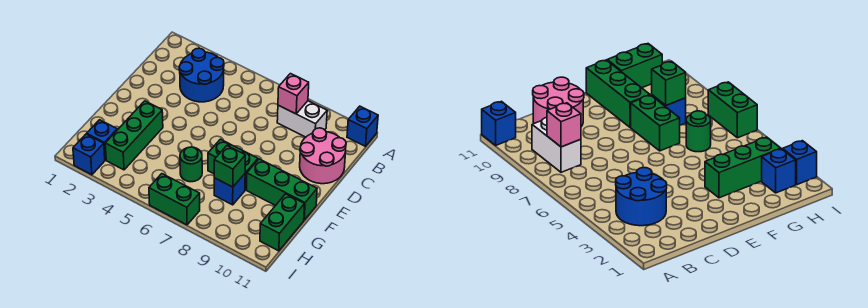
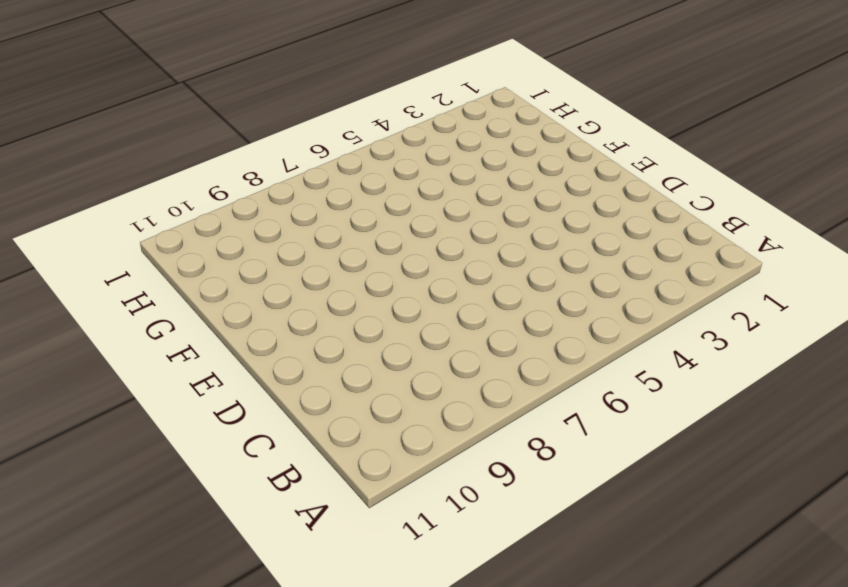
none -> blue 1x1 brick [347,106,378,146]
none -> blue 2x2 round brick [179,48,224,102]
none -> white 1x2 brick [277,101,327,137]

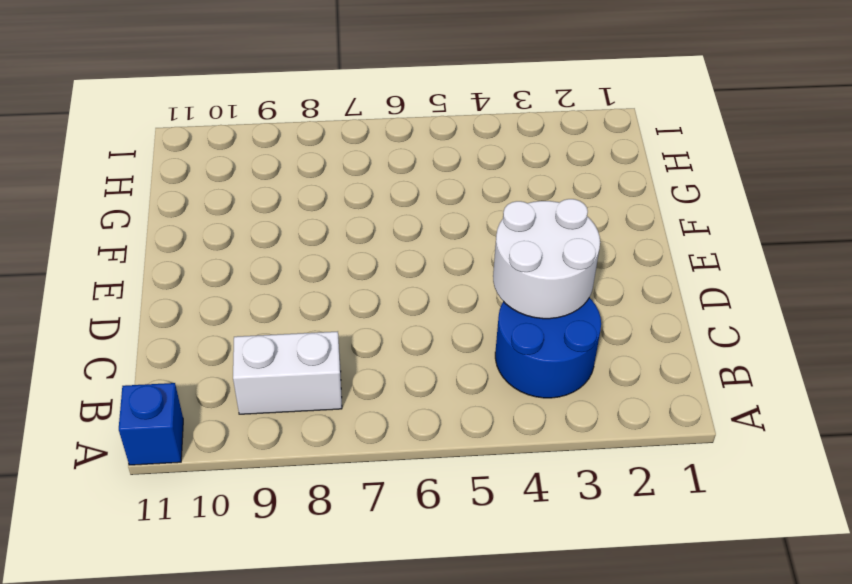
white 2x2 round brick [493,199,600,319] -> none
none -> pink 2x2 round brick [300,128,346,184]
none -> green 1x3 brick [105,101,163,170]
none -> green 1x2 brick [208,139,258,190]

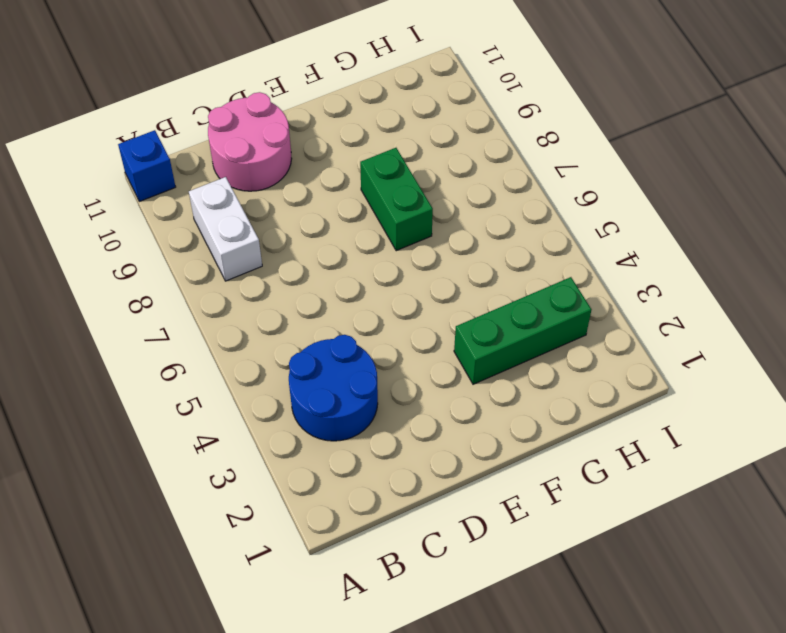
none -> green 1x3 brick [247,159,317,220]
none -> green 1x1 round brick [180,147,202,182]
none -> blue 1x1 brick [214,174,245,205]

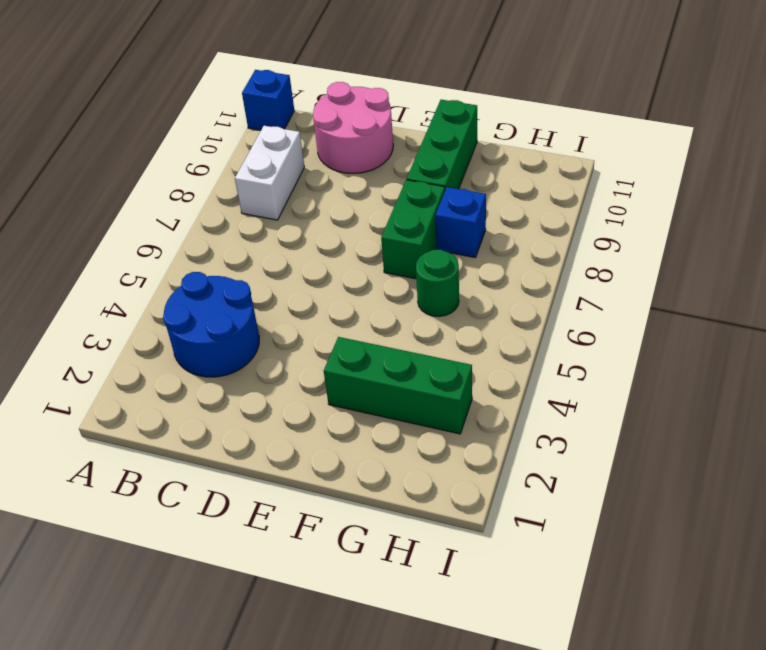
none -> green 1x2 brick [260,194,305,251]
none -> blue 1x1 brick [87,120,117,160]
none -> blue 1x1 brick [73,134,105,175]

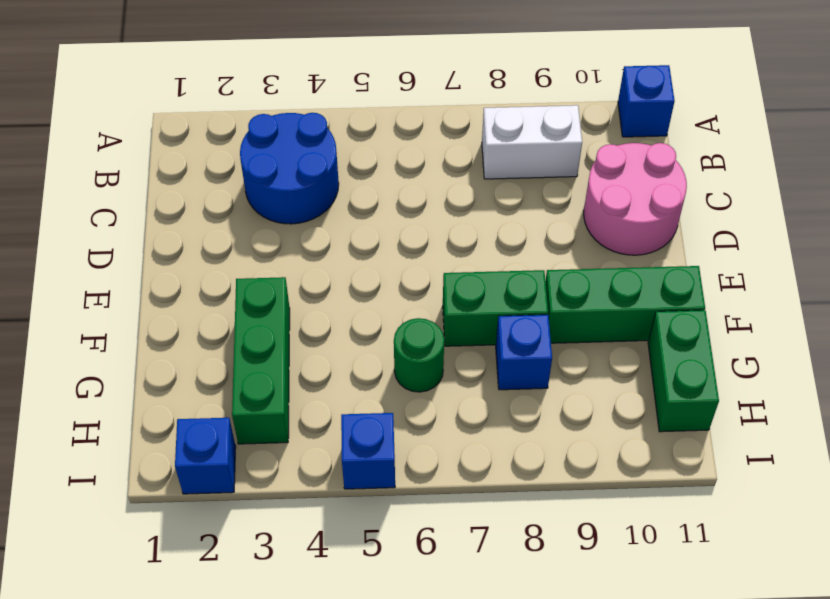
blue 1x1 brick [341,413,395,489] -> blue 1x1 brick moved to [87,120,117,160]
none -> green 1x2 brick [149,174,200,225]
none -> pink 1x1 brick [278,74,309,114]
none -> green 1x1 brick [214,146,245,187]

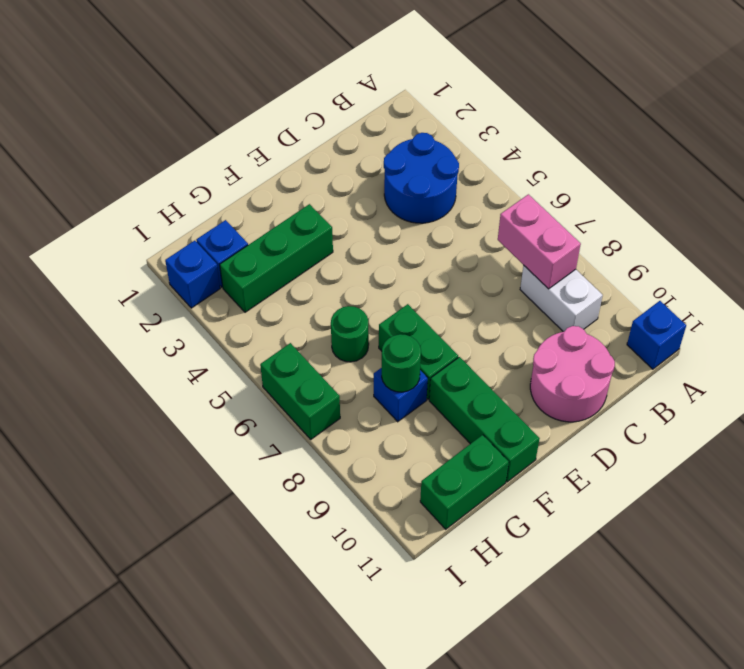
pink 1x2 brick [498,194,581,289] -> pink 1x1 brick [278,74,309,114]
green 1x1 round brick [382,334,421,392] -> green 1x1 brick [214,146,245,187]

